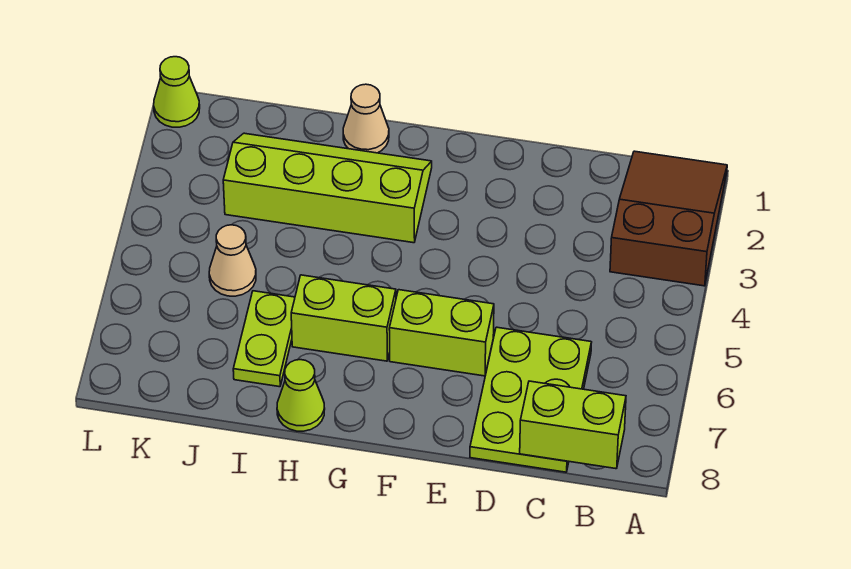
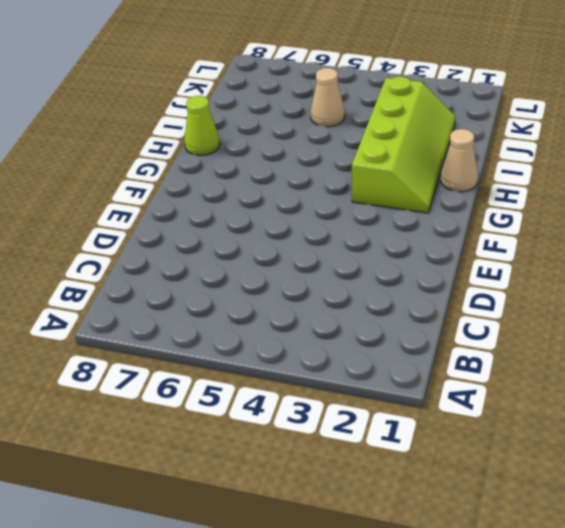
none -> brown 2x3 slope [610,151,727,286]
none -> lime 2x3 plate [470,327,592,472]

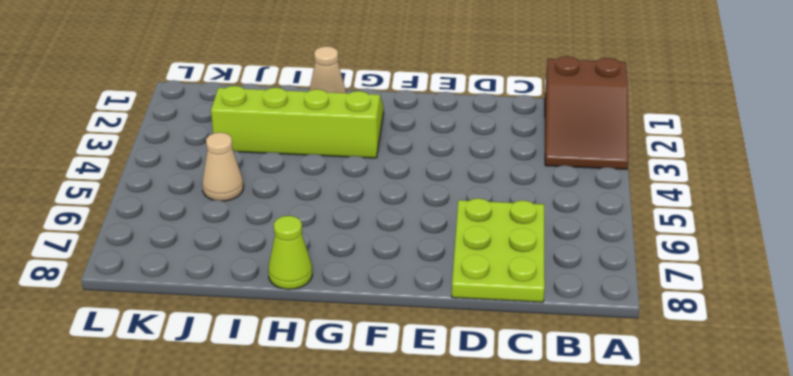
brown 2x3 slope [545,56,628,169] -> brown 2x3 slope turned to [610,151,727,286]
none -> lime 1x2 brick [389,290,494,376]
none -> lime 1x2 brick [291,275,396,361]

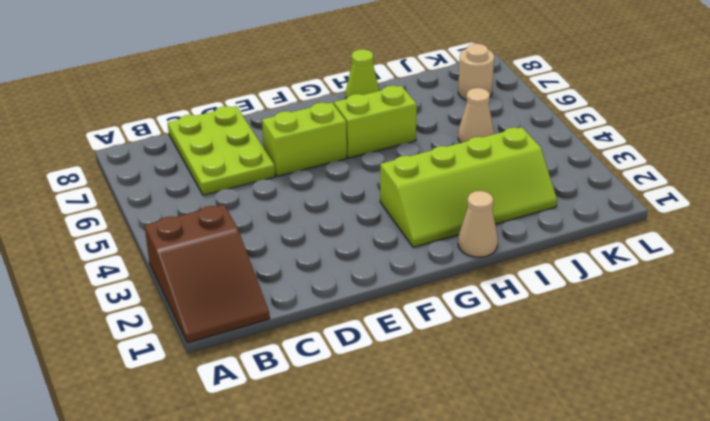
tan 1x1 round brick [458,44,494,100] -> none
none -> lime 1x2 plate [233,291,295,387]
none -> lime 1x1 cone [154,57,200,127]

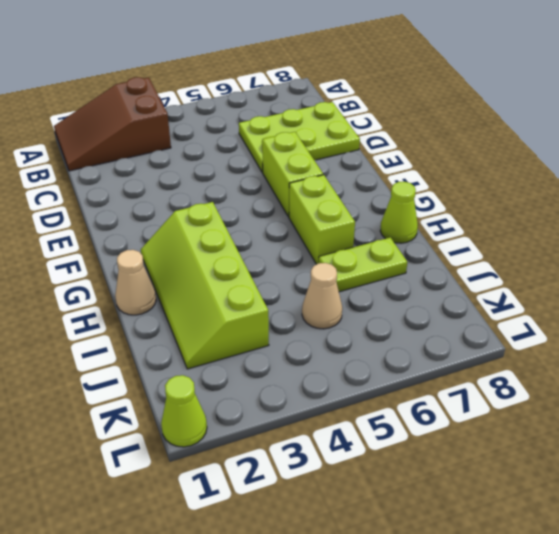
none -> lime 1x2 brick [520,381,626,469]

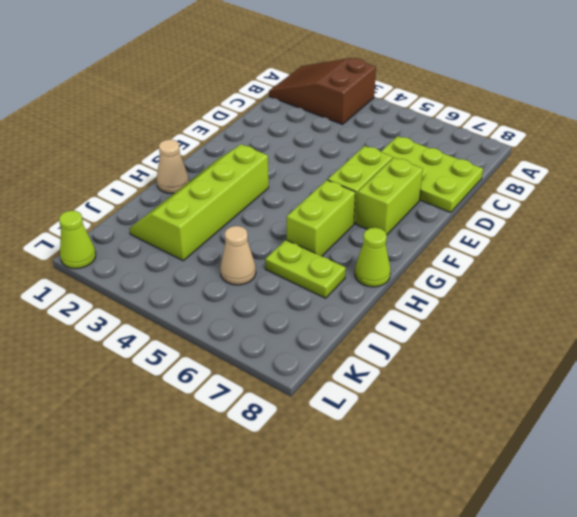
lime 1x2 brick [356,157,423,235] -> lime 1x2 brick moved to [520,381,626,469]

